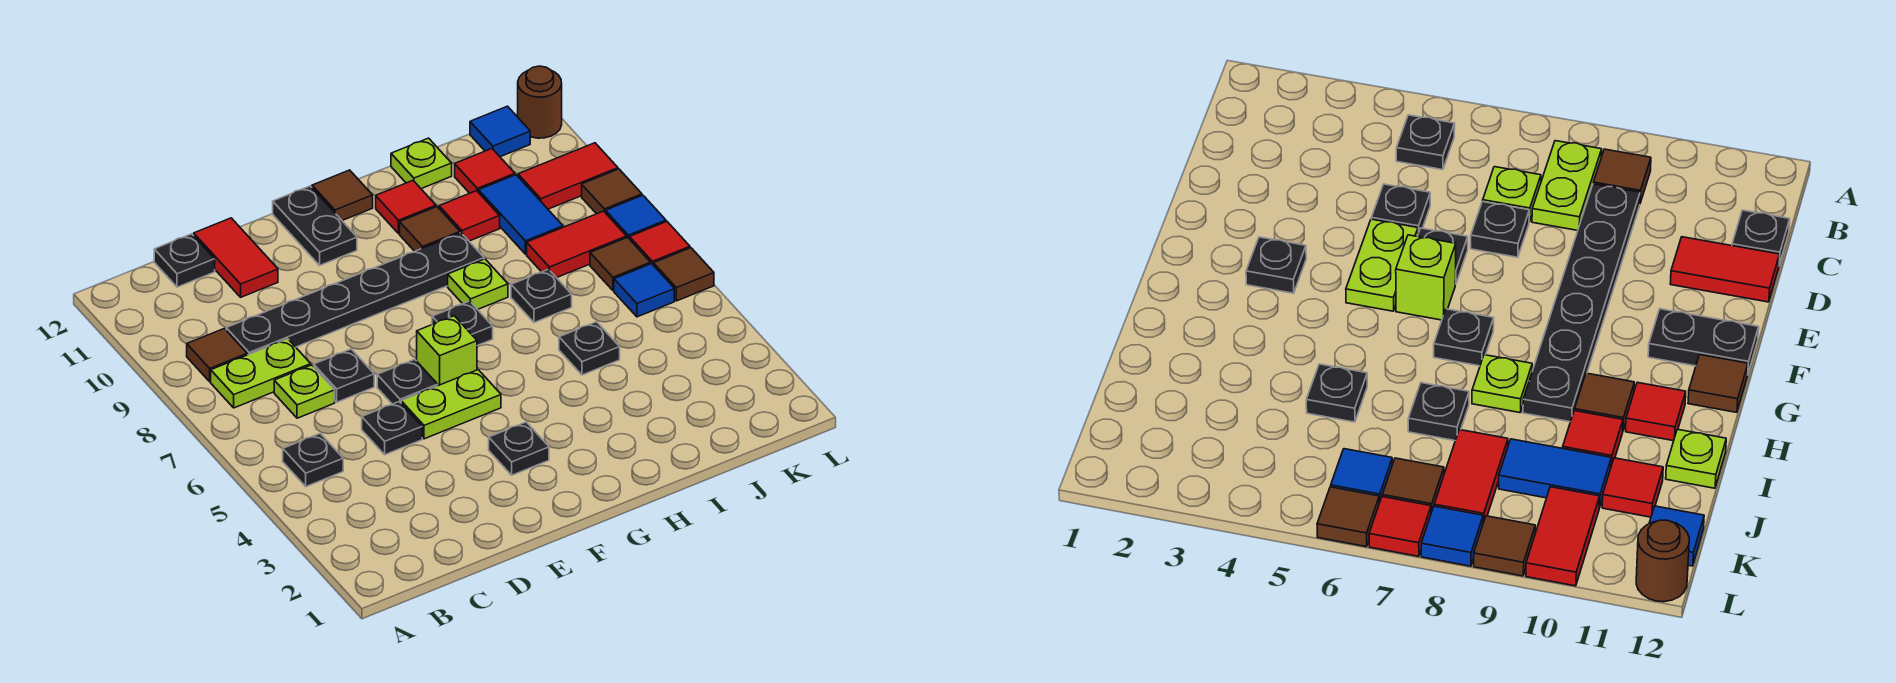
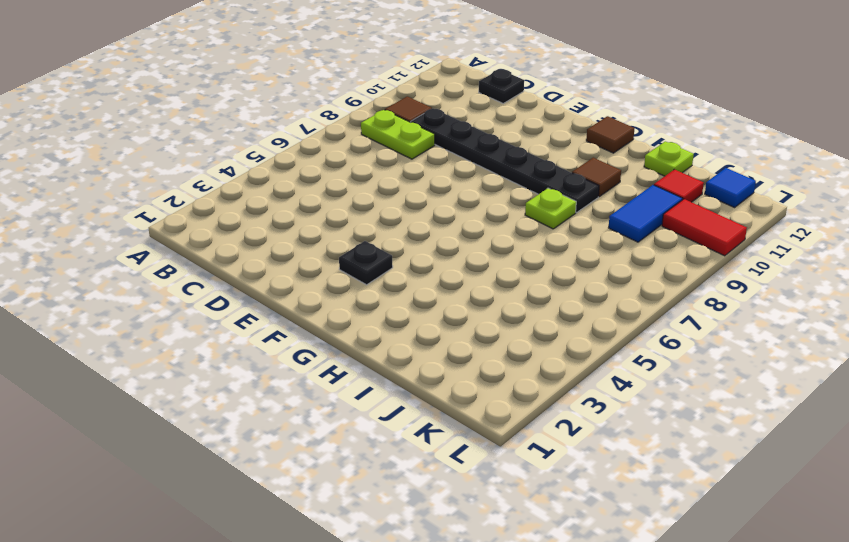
none -> black 1x1 plate [283,433,343,487]
none -> lime 1x1 plate [274,365,335,418]
none -> black 1x1 plate [362,402,422,455]
none -> black 1x1 plate [314,349,374,402]

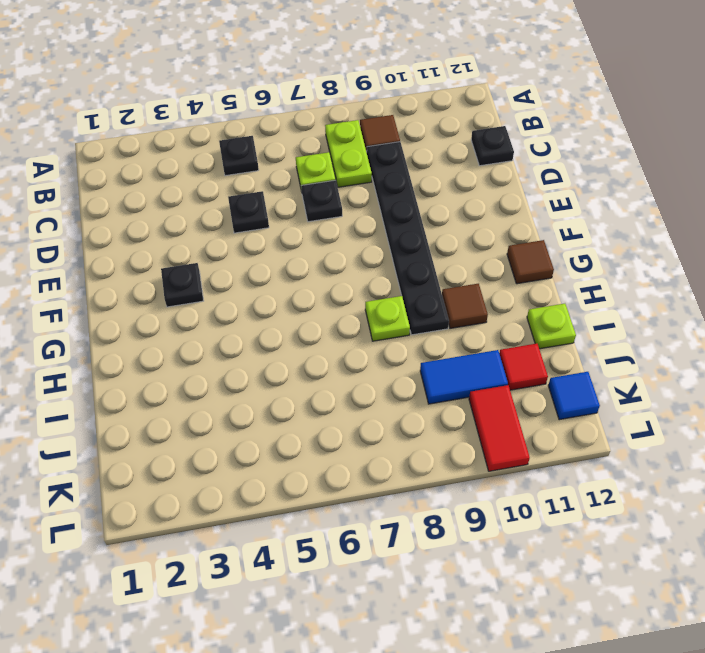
none -> red 1x2 tile [194,218,278,297]
none -> lime 1x2 plate [401,370,501,439]
none -> black 1x1 plate [377,359,438,404]
none -> lime 1x1 brick [417,316,477,386]

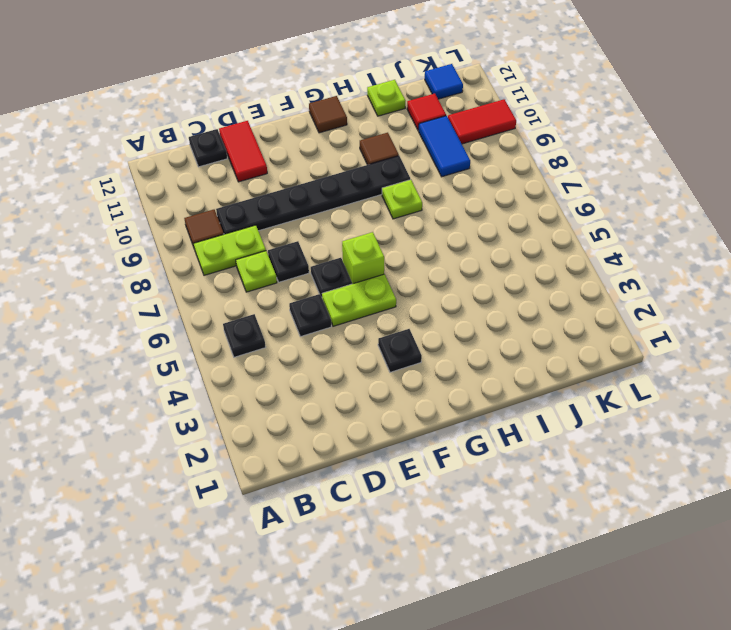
none -> black 1x2 plate [273,186,357,265]
none -> black 1x1 plate [432,301,493,346]
none -> red 1x1 tile [376,181,436,234]
none -> black 1x1 plate [559,322,620,375]

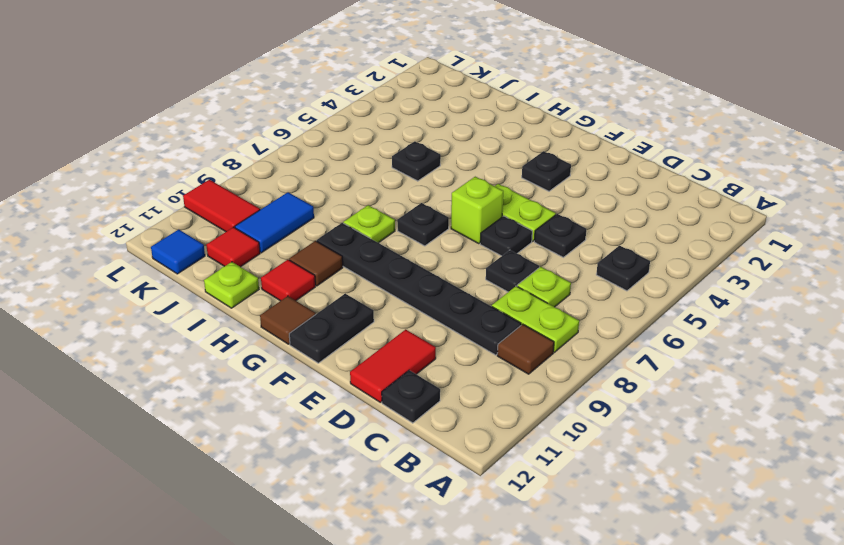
none -> black 1x1 plate [511,269,572,323]
none -> red 1x1 tile [439,191,500,241]
none -> red 1x2 tile [527,211,626,278]
none -> blue 1x1 tile [614,264,674,317]

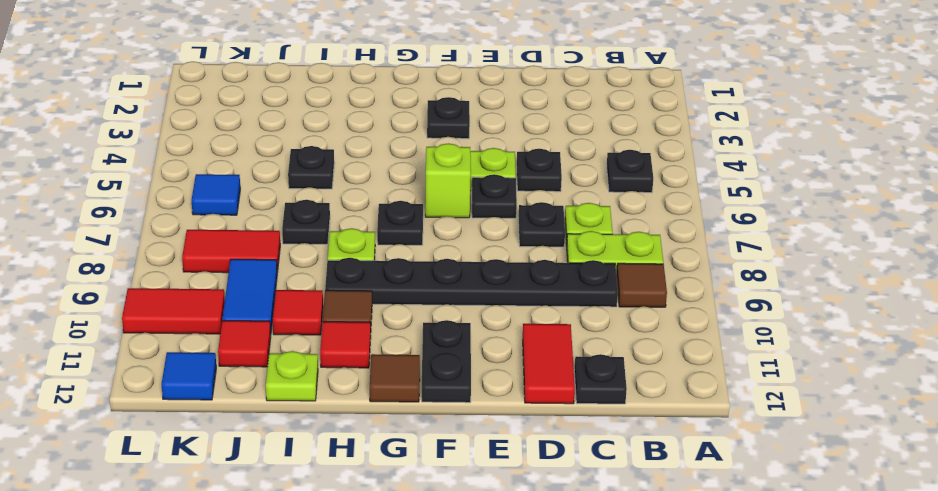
none -> brown 1x1 tile [590,237,650,291]
none -> brown 1x1 tile [654,248,714,301]
none -> red 1x1 tile [630,222,690,266]
none -> blue 1x1 tile [606,195,666,239]

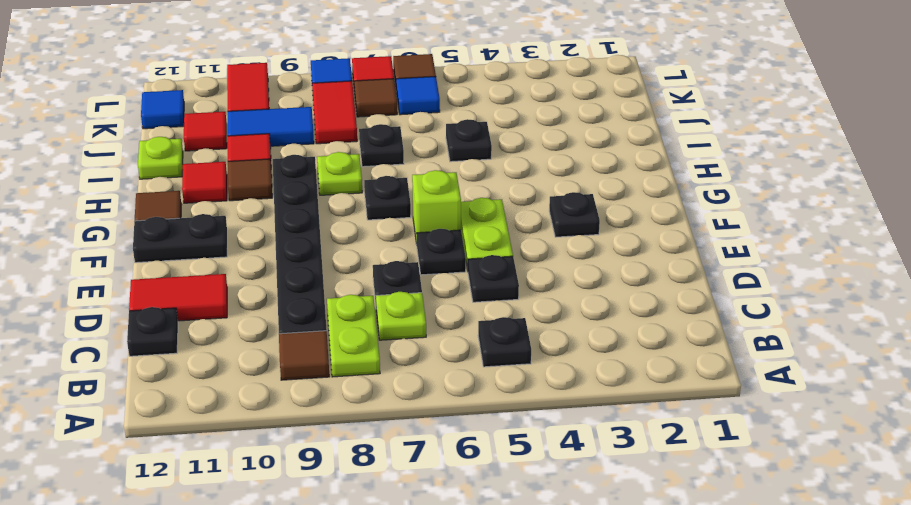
none -> brown 1x1 tile [582,169,642,214]
none -> brown 1x1 round brick [518,66,562,138]

